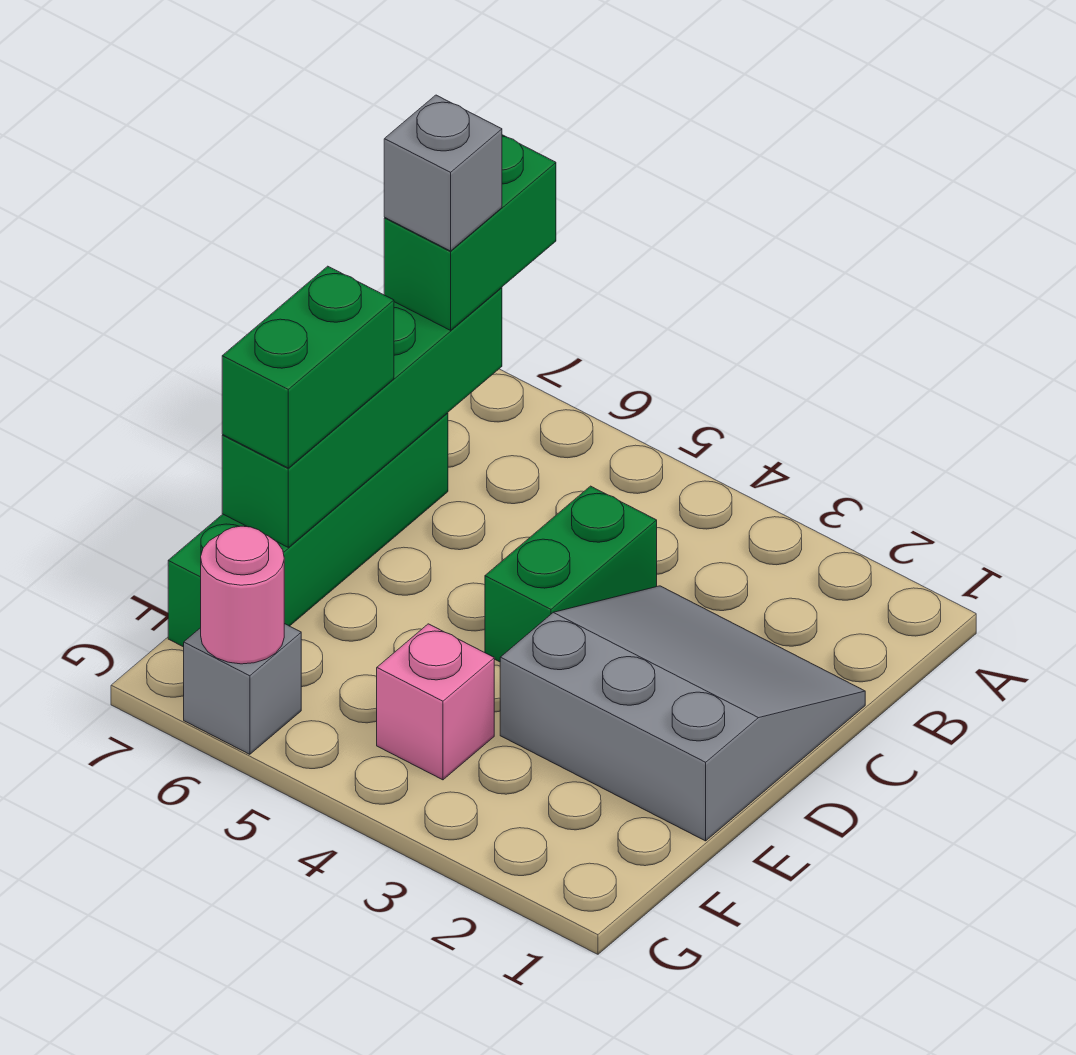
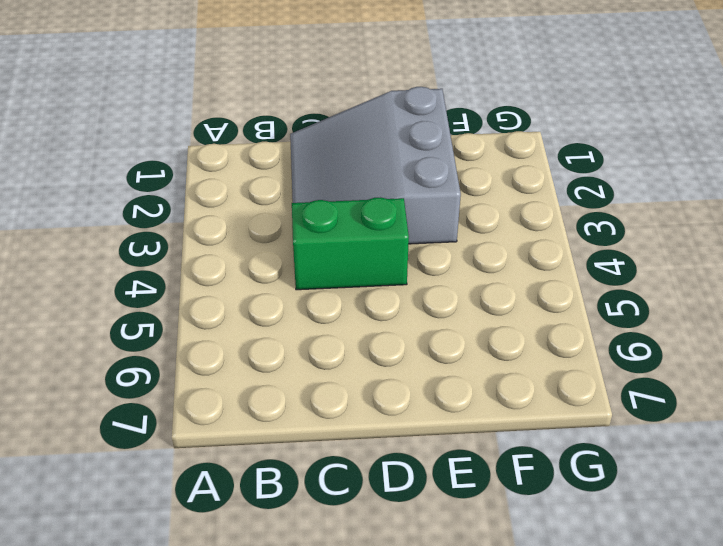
none -> green 1x4 brick [168,413,448,647]
none -> pink 1x1 brick [377,624,494,780]

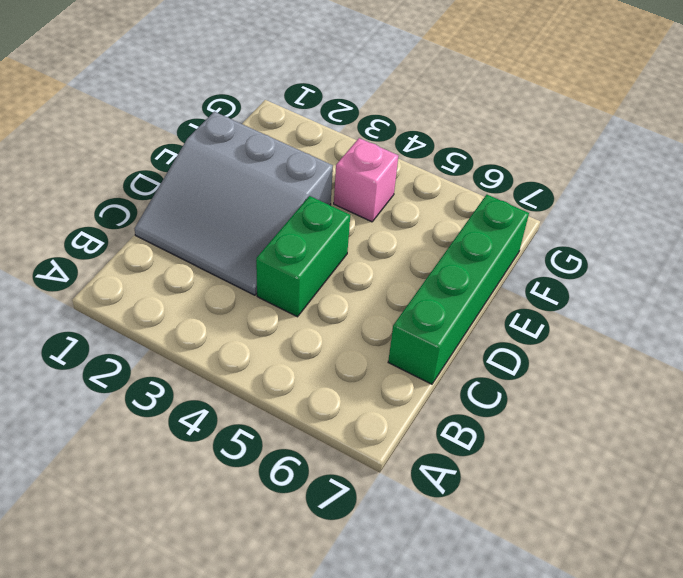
none -> grey 1x1 brick [184,624,301,754]
none -> green 1x4 brick [222,287,502,547]

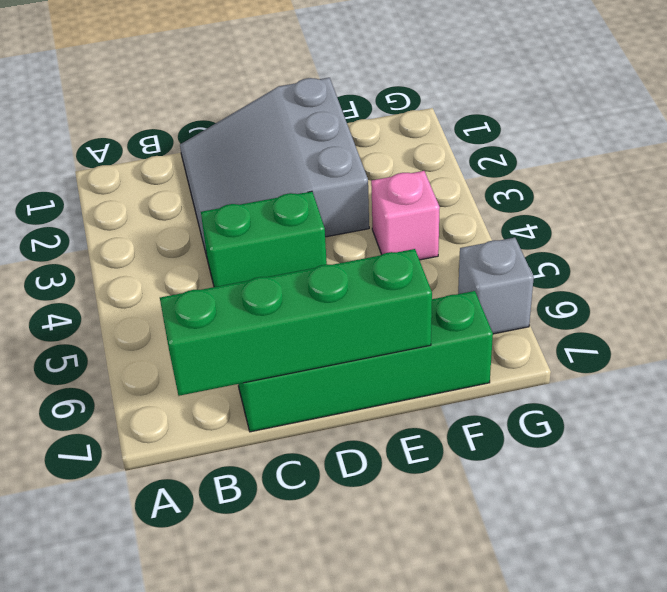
none -> pink 1x1 round brick [201,526,284,664]
none -> green 1x2 brick [384,135,556,330]

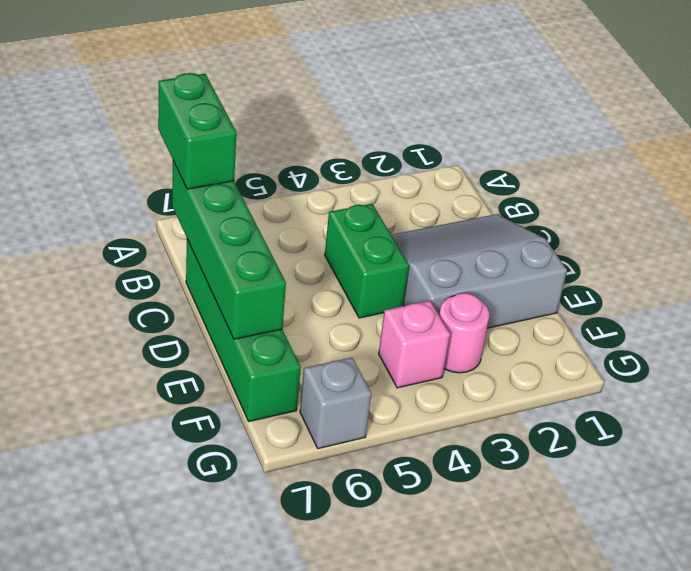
pink 1x1 round brick [439,293,489,373] -> pink 1x1 round brick moved to [201,526,284,664]
none -> green 1x2 brick [222,266,394,468]
none -> grey 1x1 brick [384,95,502,251]

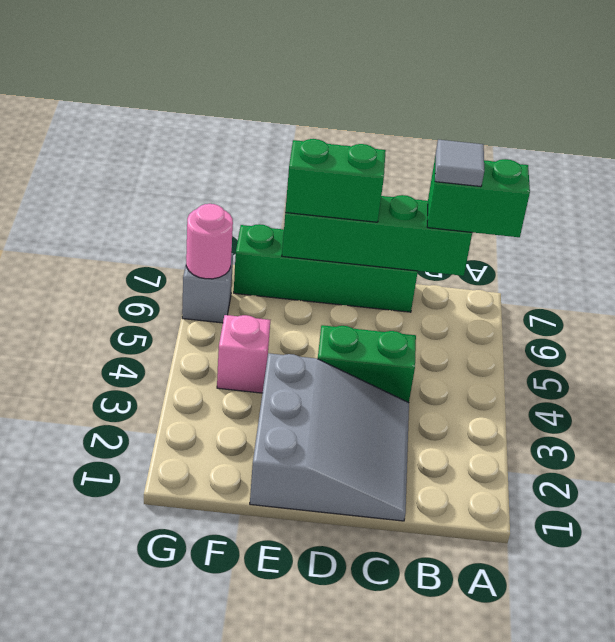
grey 1x1 tile [435,140,484,187] -> grey 1x1 brick [384,95,502,251]

